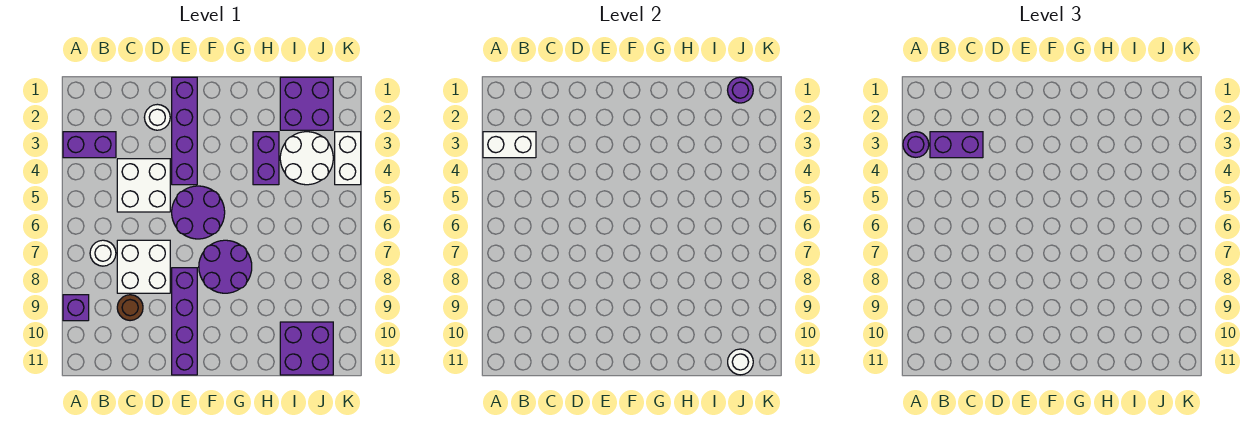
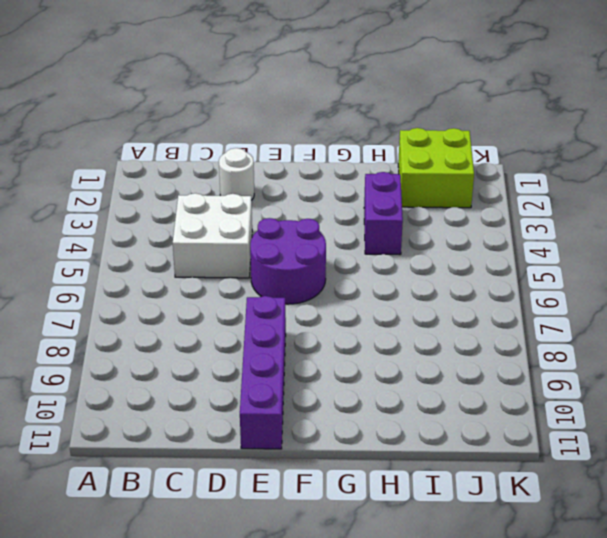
lime 2x2 brick [398,128,474,208] -> purple 2x2 brick [280,77,333,130]
none -> purple 1x2 brick [63,132,116,158]
none -> purple 1x1 brick [63,295,89,321]
none -> white 1x1 round brick [90,240,116,266]

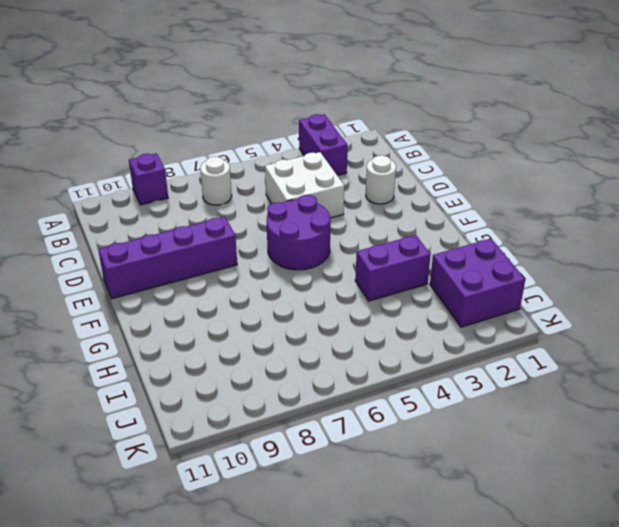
none -> white 2x2 brick [117,240,170,293]
none -> brown 1x1 round brick [117,295,143,321]
none -> purple 1x4 brick [172,77,197,185]

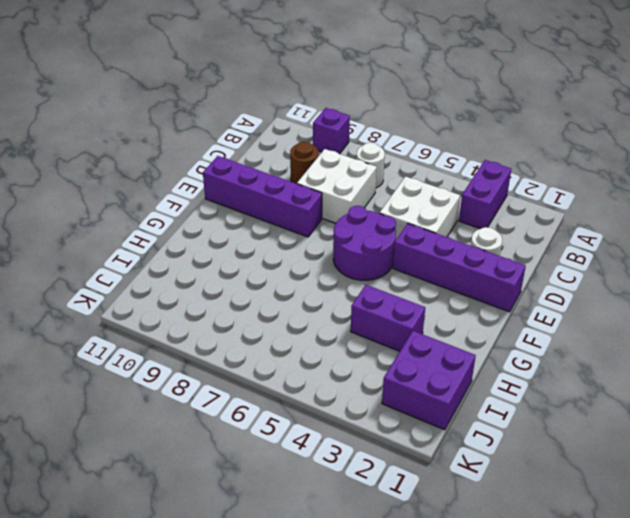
none -> purple 2x2 round brick [199,240,252,293]
none -> white 2x2 round brick [280,132,333,185]
none -> purple 2x2 brick [280,322,333,375]

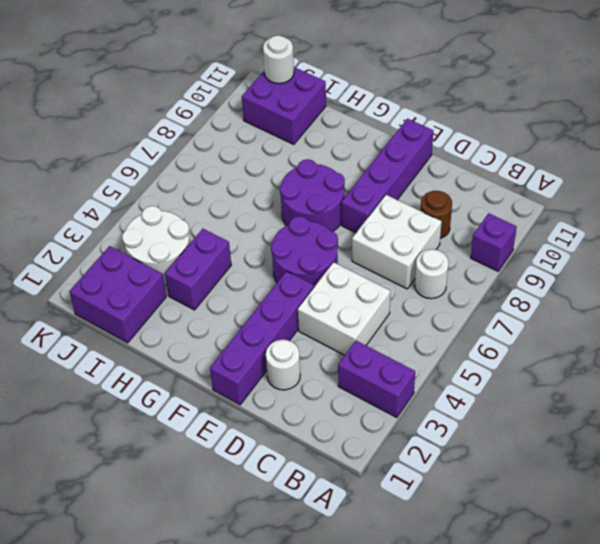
none -> white 1x2 brick [335,132,361,185]
none -> white 1x2 brick [483,132,536,158]
none -> purple 1x1 round brick [728,77,753,103]

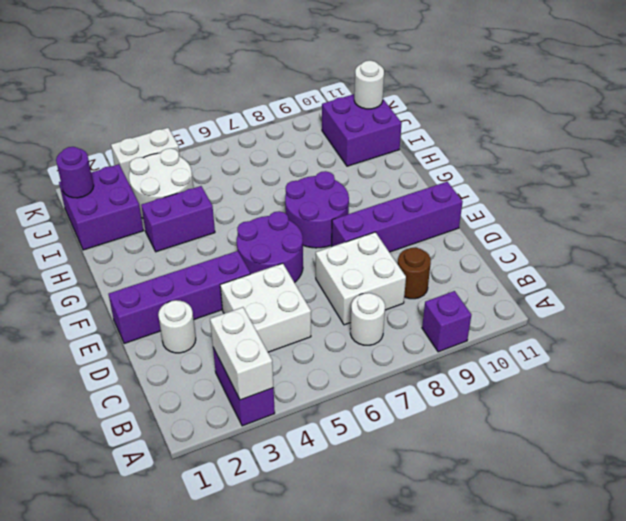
none -> purple 1x1 round brick [903,132,929,157]
none -> purple 1x2 brick [930,132,983,158]

